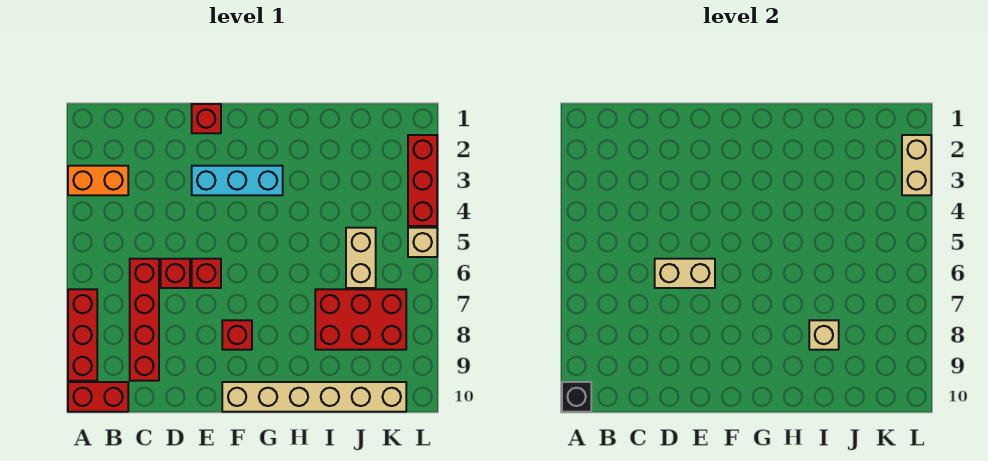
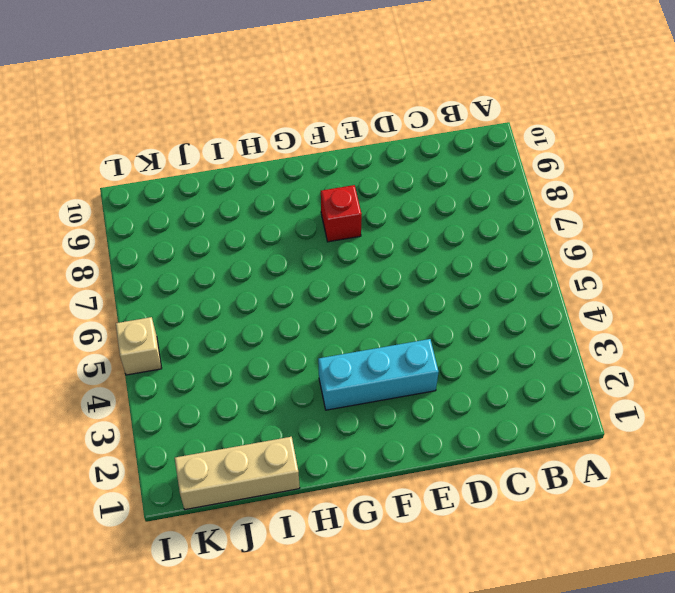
tan 1x3 brick [175,437,300,510] -> none
none -> orange 1x2 brick [68,166,128,195]
none -> red 1x3 brick [68,289,97,381]
none -> red 1x2 brick [68,382,128,412]

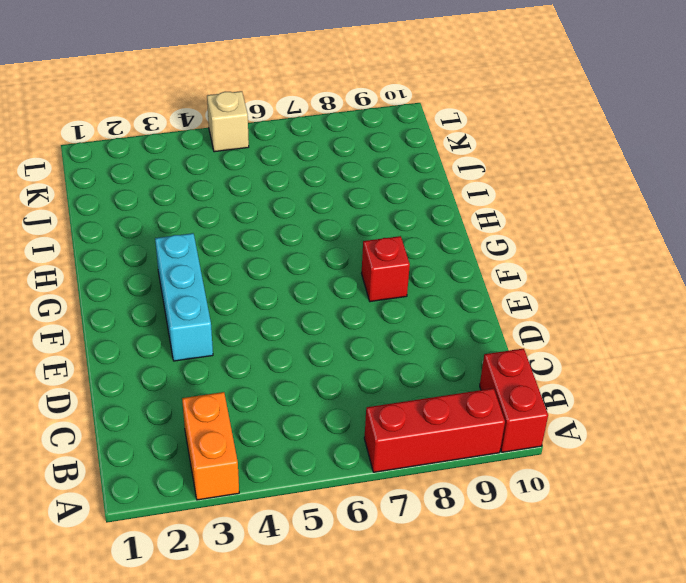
none -> red 1x4 brick [130,259,159,381]
none -> red 1x1 brick [161,259,190,288]
none -> red 1x1 brick [192,104,221,133]

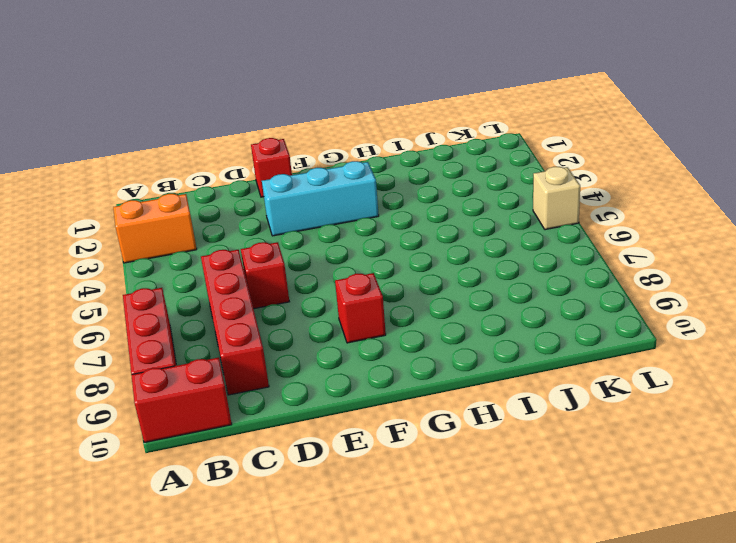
none -> red 1x1 brick [192,259,221,288]
none -> tan 1x6 brick [222,382,406,412]
none -> red 2x3 brick [315,289,406,350]

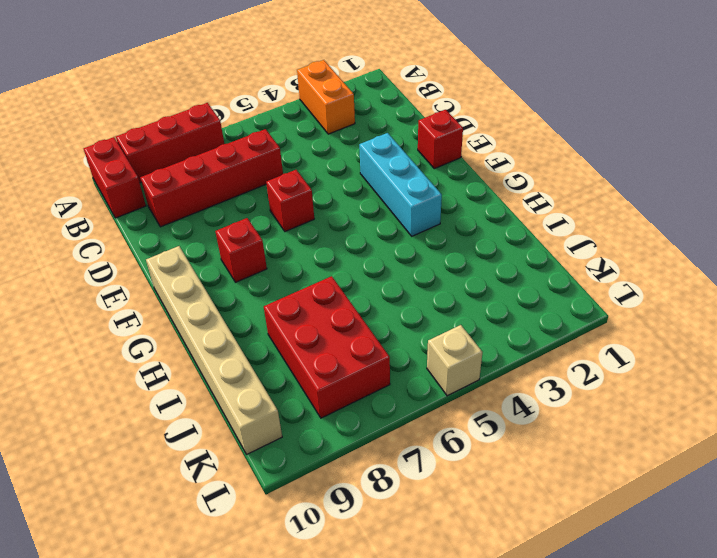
none -> red 1x1 brick [161,259,190,288]
none -> tan 1x2 brick [346,228,376,288]
none -> red 1x3 brick [408,135,437,226]

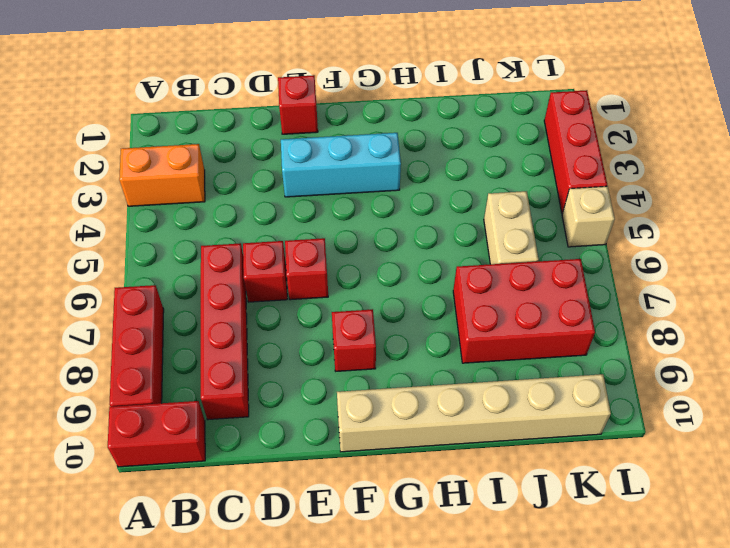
none -> black 1x1 brick [562,382,591,412]
none -> tan 1x2 brick [655,259,715,288]
none -> tan 1x1 brick [809,320,839,350]

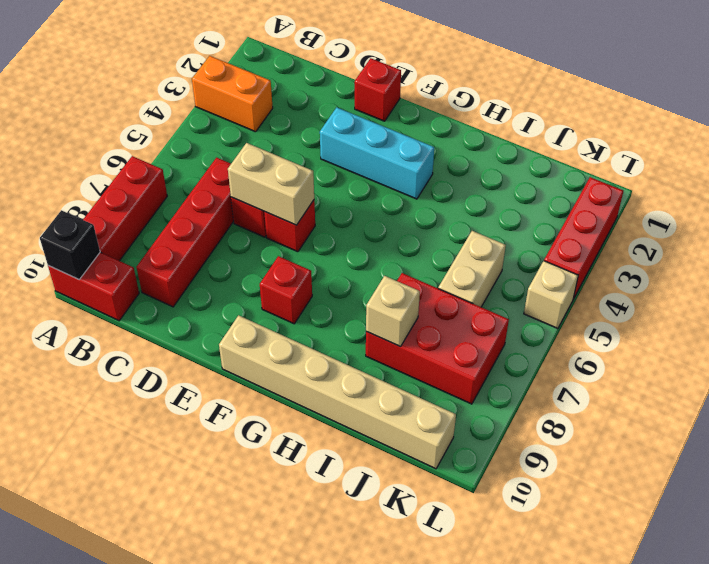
none -> tan 1x2 brick [902,135,931,195]

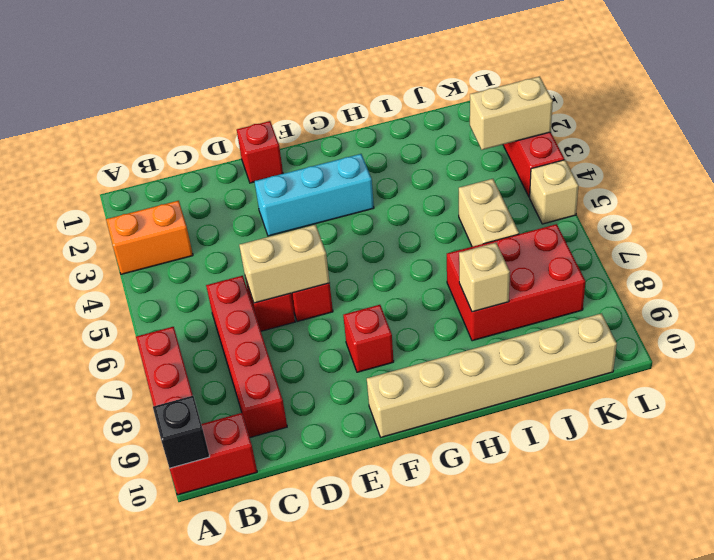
tan 1x2 brick [470,76,553,150] -> tan 1x2 brick turned to [902,135,931,195]

